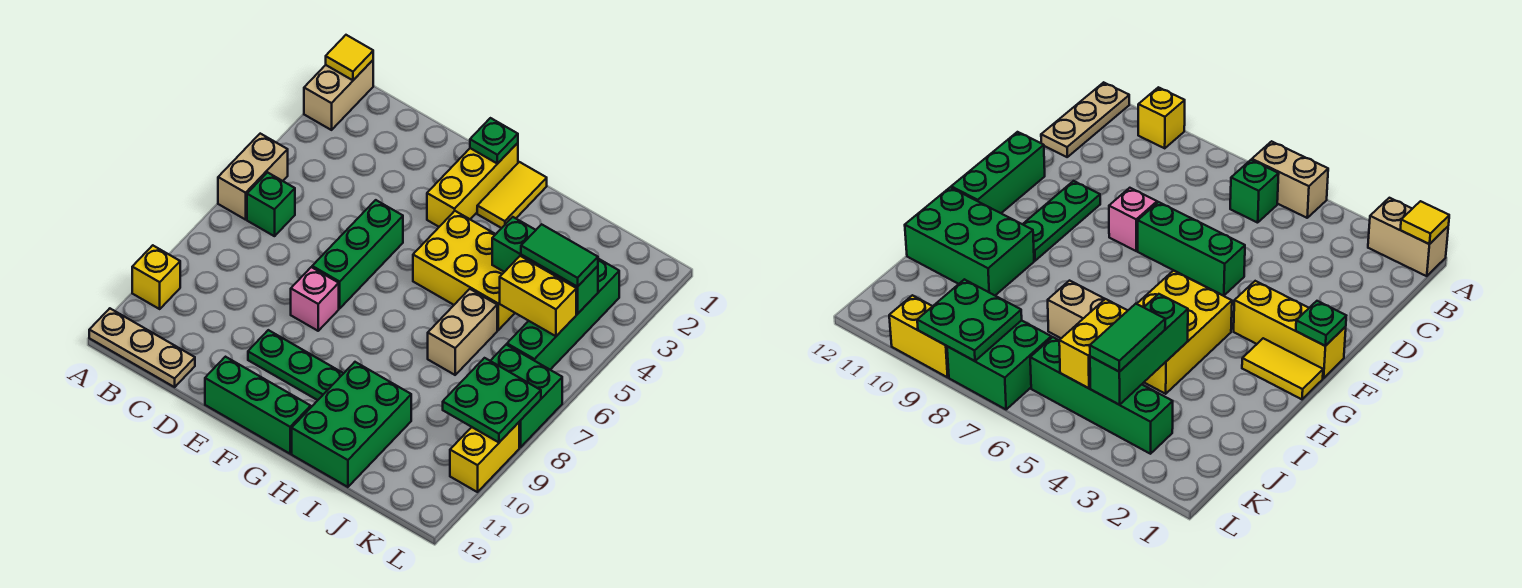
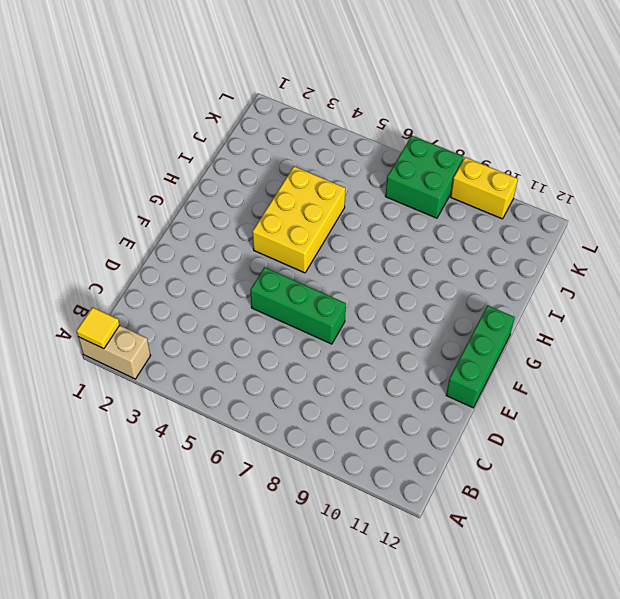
none -> tan 1x2 brick [218,134,288,220]
none -> yellow 1x1 brick [132,245,180,309]
none -> tan 1x3 plate [89,309,195,387]

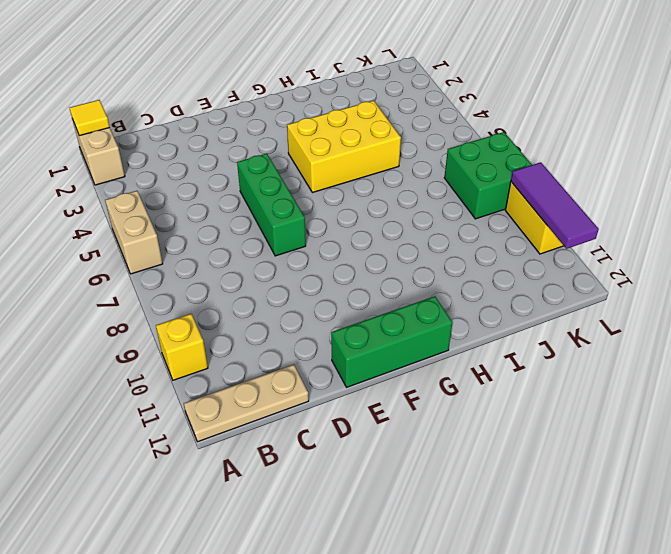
purple 1x3 tile [511,162,599,249] -> green 2x2 plate [443,358,541,442]
none -> green 1x1 brick [247,172,295,236]
none -> pink 1x1 brick [291,267,339,331]
none -> green 1x3 plate [248,330,344,400]

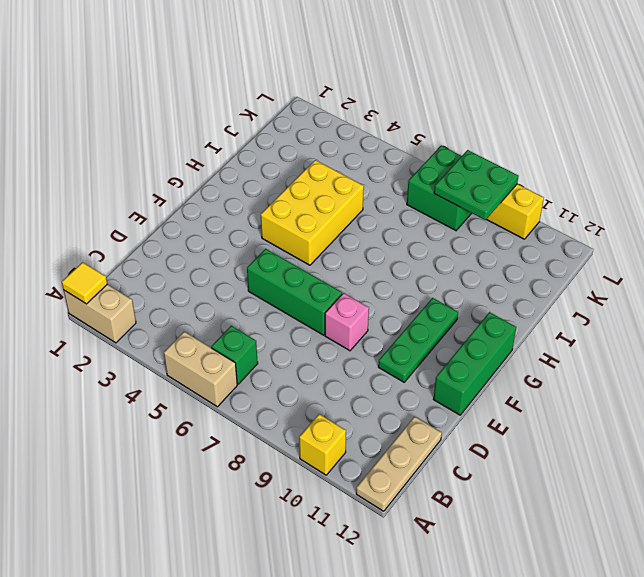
none -> yellow 1x3 brick [427,143,518,227]
none -> yellow 1x2 tile [477,162,547,228]
none -> green 2x3 brick [292,362,411,487]

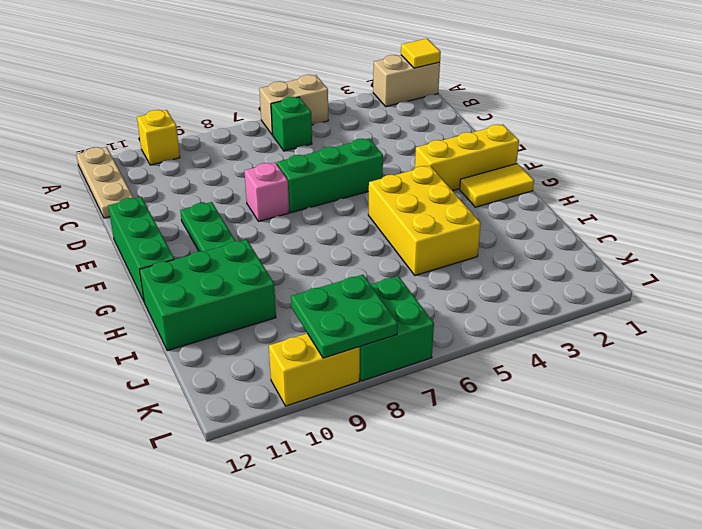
none -> tan 1x2 brick [428,289,497,375]
none -> green 1x4 brick [507,259,619,370]
none -> green 1x1 plate [470,118,518,164]

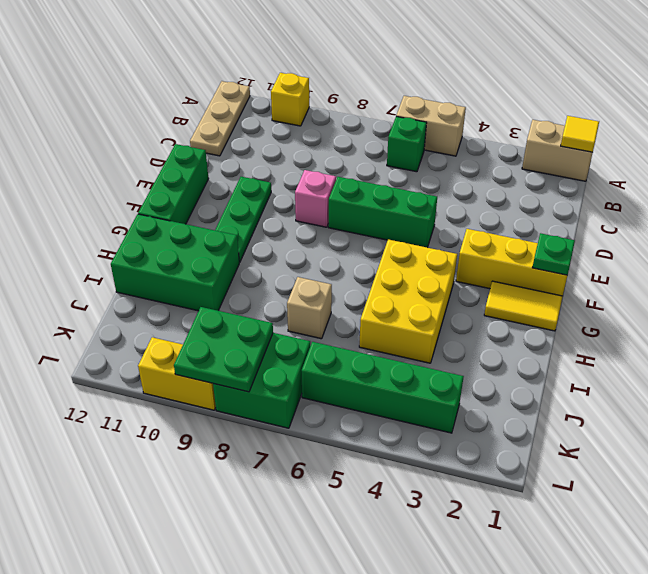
tan 1x1 brick [287,277,332,339] -> tan 1x2 brick [428,289,497,375]
none -> green 1x3 brick [492,217,598,314]
none -> yellow 1x2 brick [500,256,576,336]
none -> green 1x2 tile [521,224,598,287]

